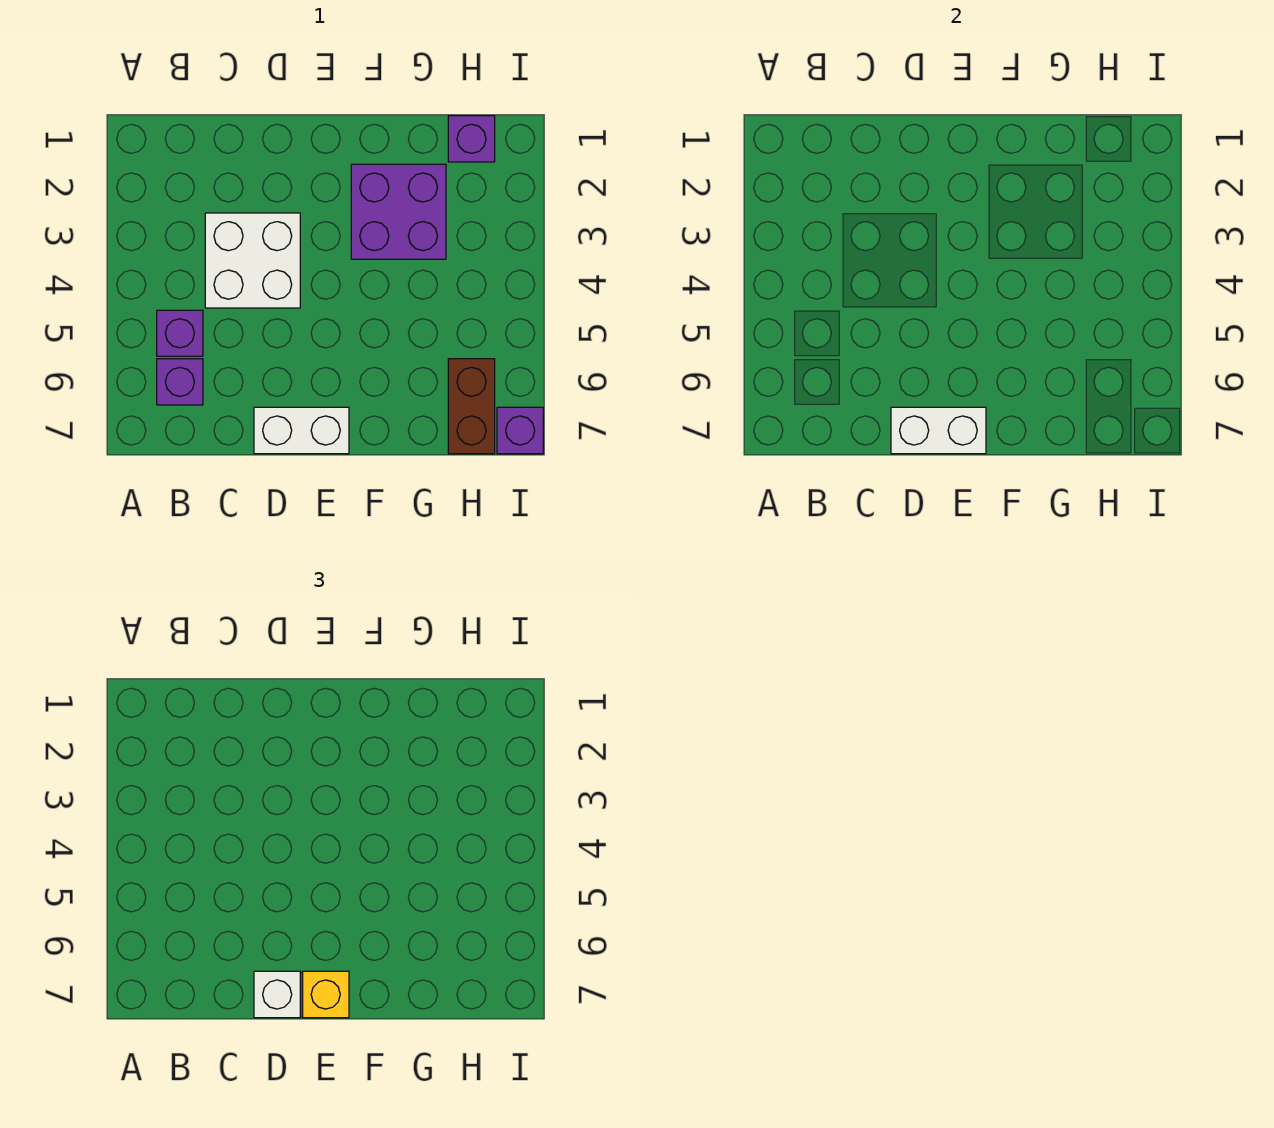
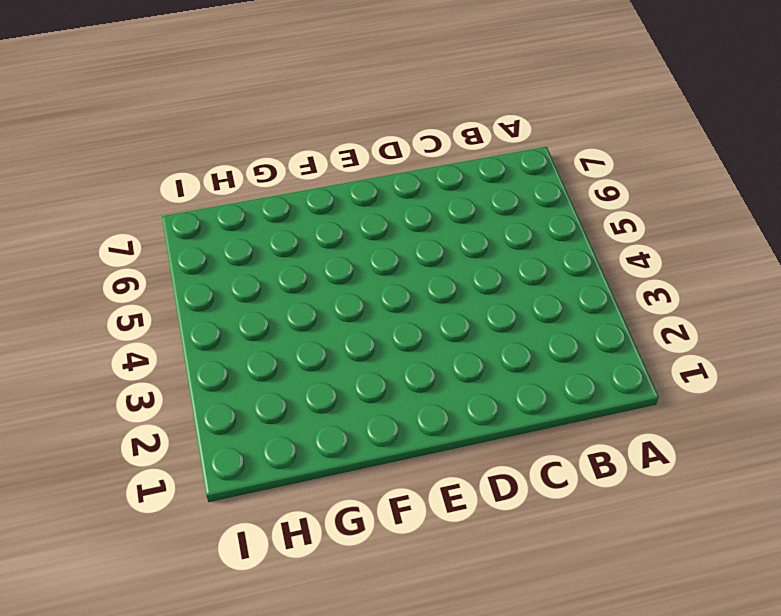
none -> purple 1x1 brick [157,310,203,356]
none -> purple 1x1 brick [157,359,203,405]

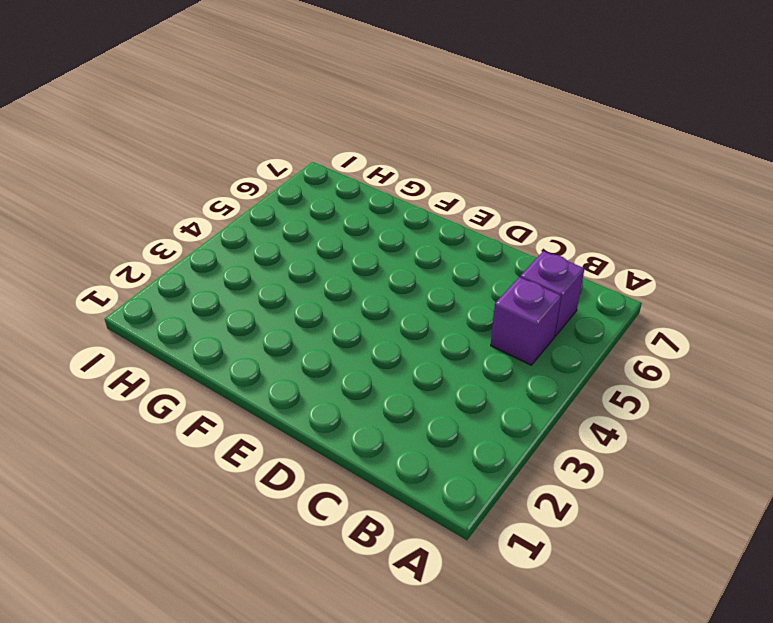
none -> white 2x2 brick [205,213,300,308]
none -> white 1x2 brick [254,407,349,454]

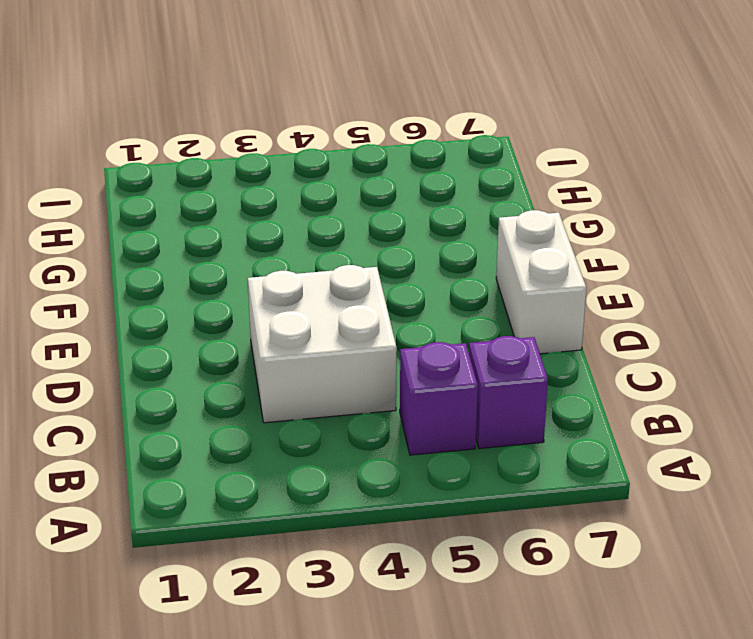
none -> purple 2x2 brick [351,164,446,259]
none -> purple 1x1 brick [448,116,495,162]

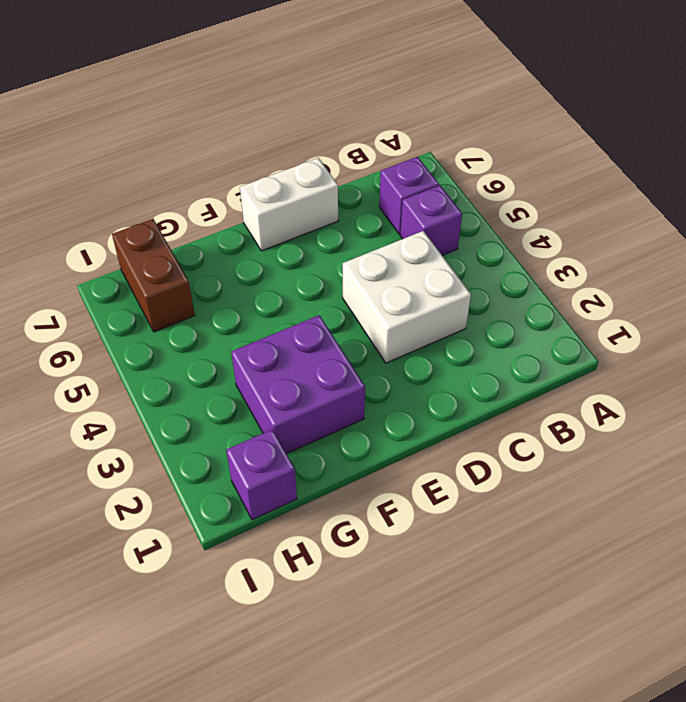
none -> purple 1x1 brick [497,407,543,454]
none -> white 1x2 brick [891,407,986,454]

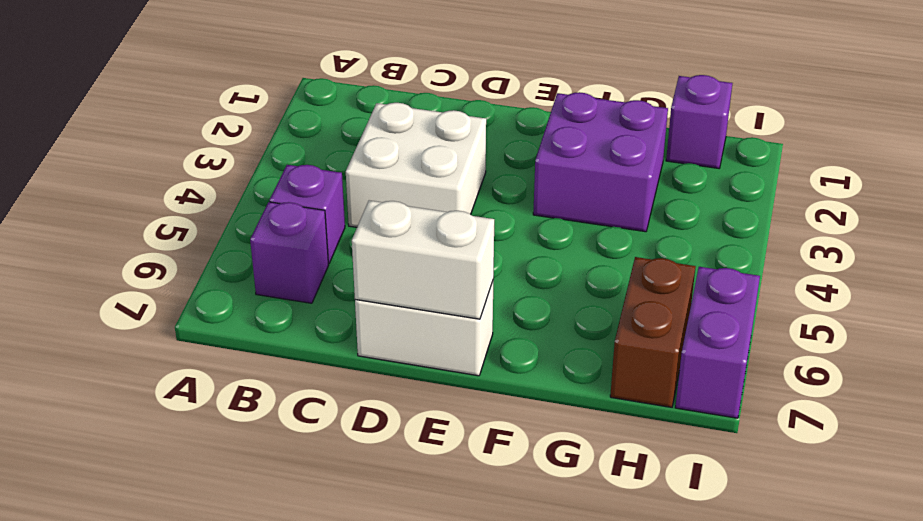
purple 1x2 brick [675,267,760,418] -> purple 1x1 brick [497,407,543,454]
none -> white 1x1 brick [254,971,300,1018]
none -> yellow 1x1 brick [303,971,349,1018]

